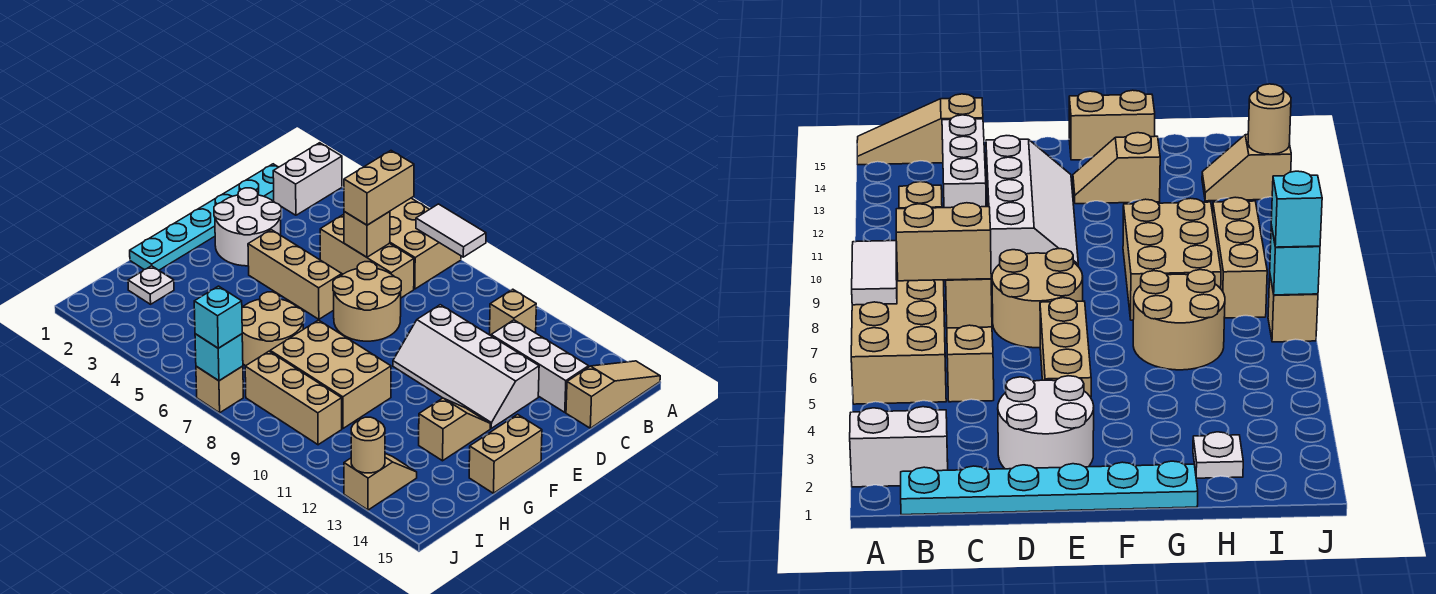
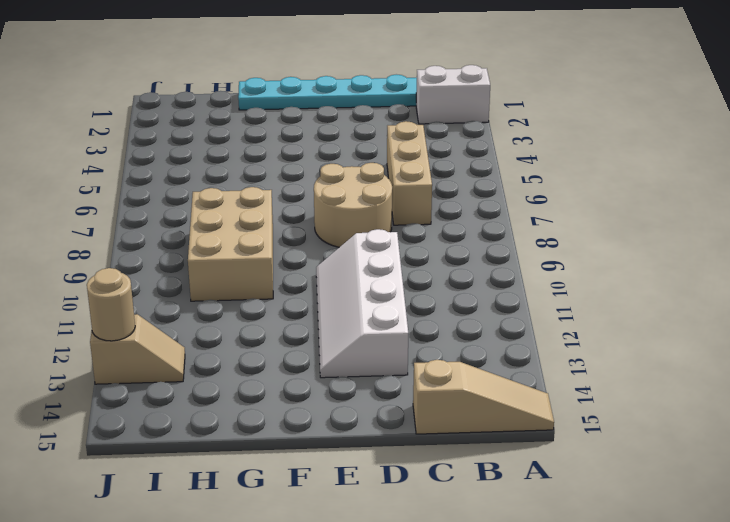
none -> tan 2x3 brick [390,198,461,289]
none -> tan 1x1 brick [490,289,536,336]
none -> white 1x3 brick [491,320,589,412]

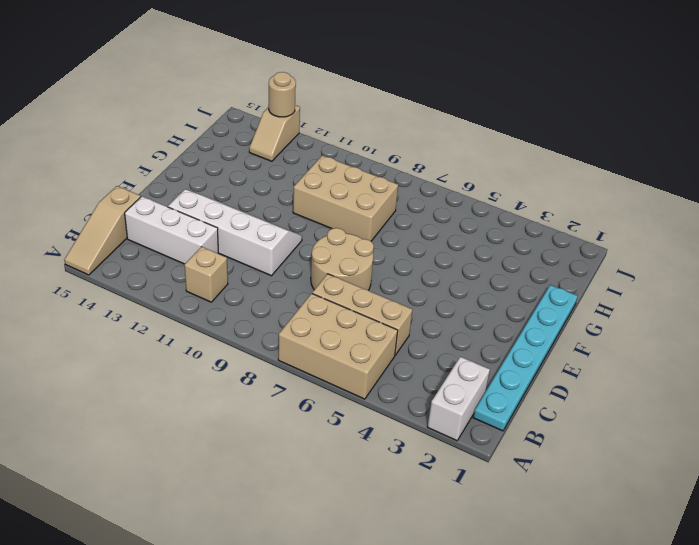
none -> white 2x2 round brick [214,188,281,266]
none -> tan 1x3 brick [248,230,342,319]
none -> tan 1x2 slope [419,398,490,461]

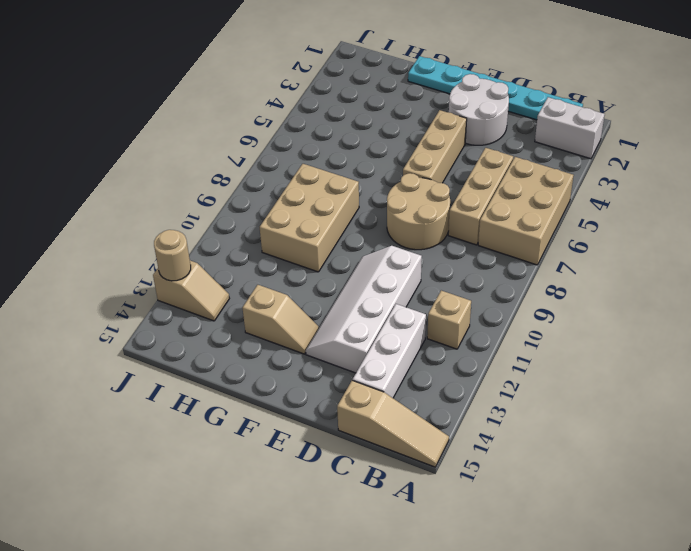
none -> tan 1x2 brick [469,414,542,493]
none -> tan 2x2 round brick [242,292,304,366]
none -> white 1x1 plate [128,266,174,304]

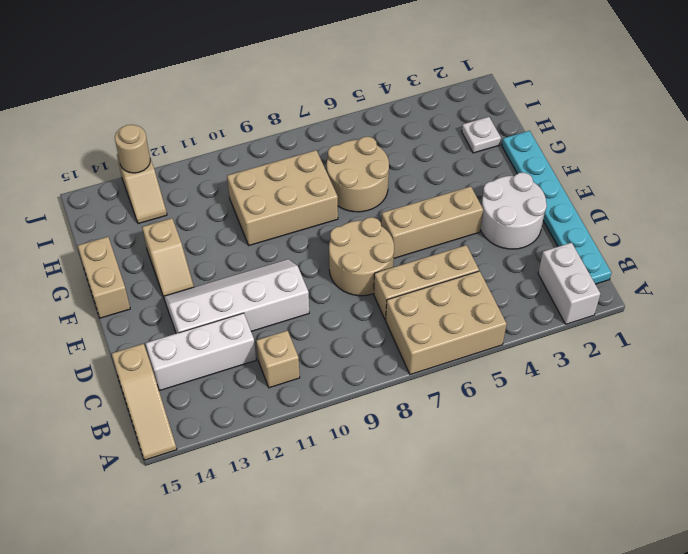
none -> tan 1x3 brick [245,351,342,445]
none -> tan 1x1 brick [196,366,243,413]
none -> white 1x2 tile [416,204,486,257]

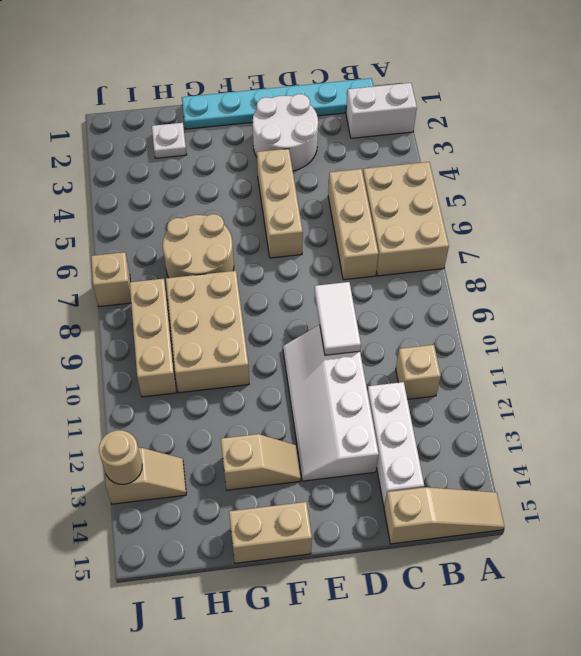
white 1x2 tile [315,282,361,355] -> white 1x2 tile moved to [416,204,486,257]
none -> tan 2x2 round brick [333,262,401,341]
none -> tan 1x1 brick [344,211,390,257]
none -> cyan 1x1 brick [195,334,243,381]

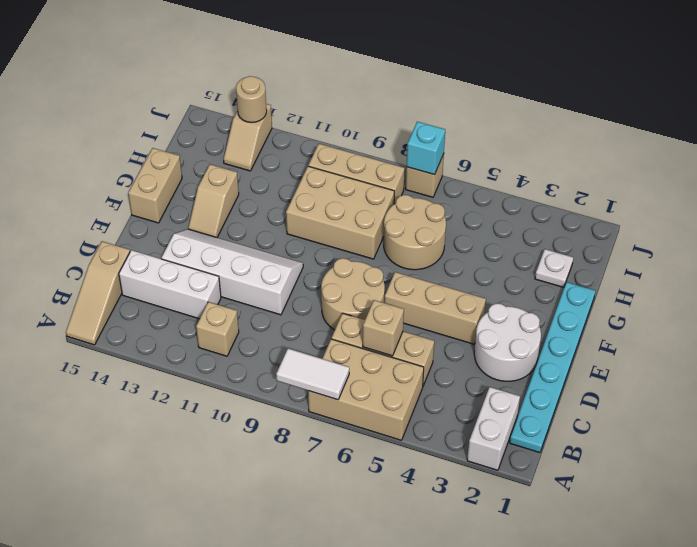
none -> tan 1x2 brick [344,151,414,225]
none -> cyan 1x1 brick [194,286,242,348]

